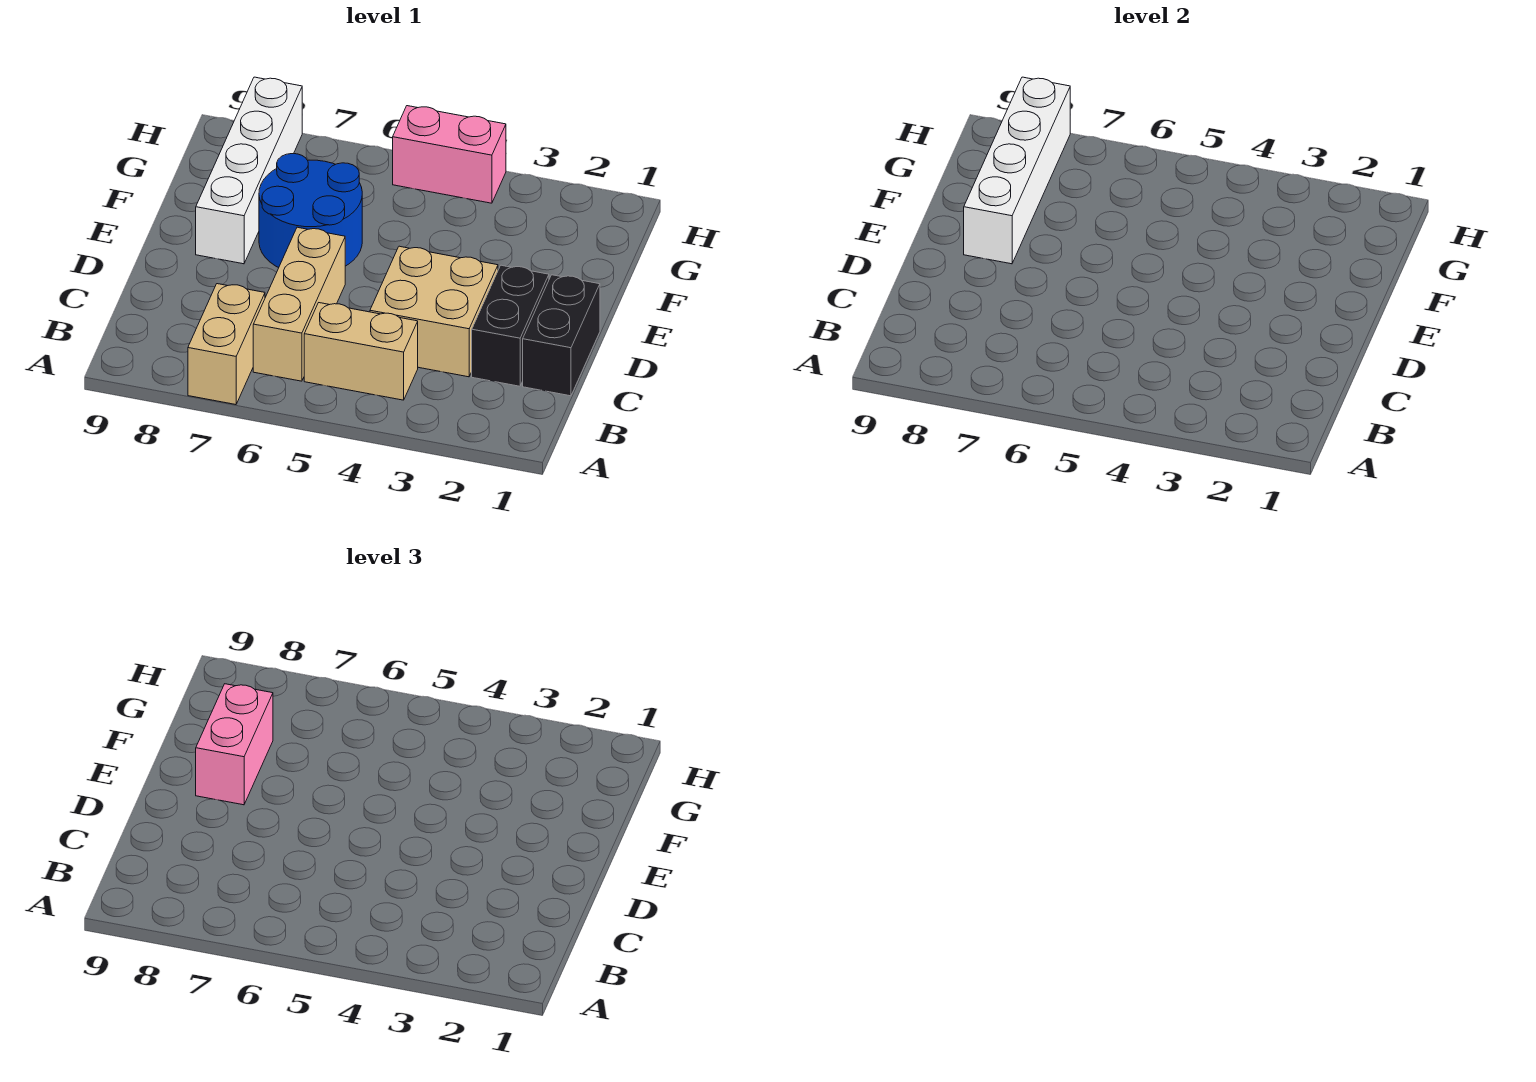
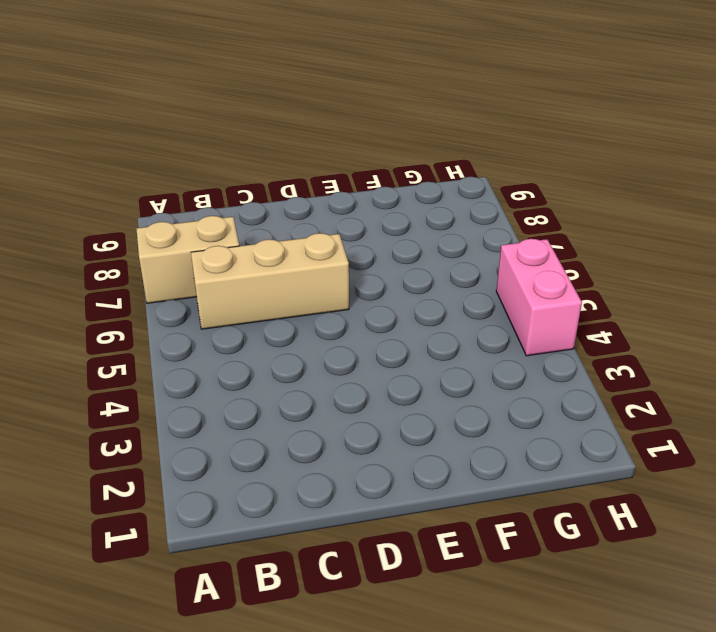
none -> tan 1x2 brick [304,303,418,400]
none -> black 1x2 brick [523,275,600,396]

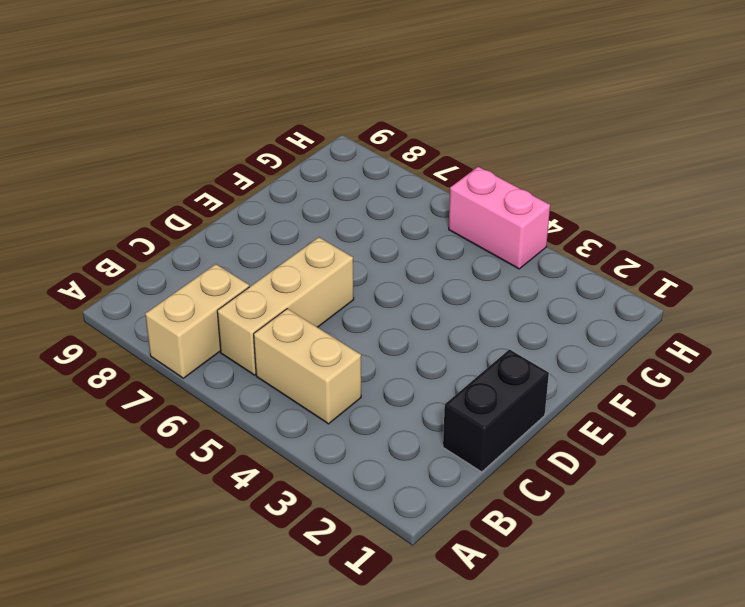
none -> black 1x2 brick [472,265,549,386]
none -> tan 2x2 brick [370,246,498,377]

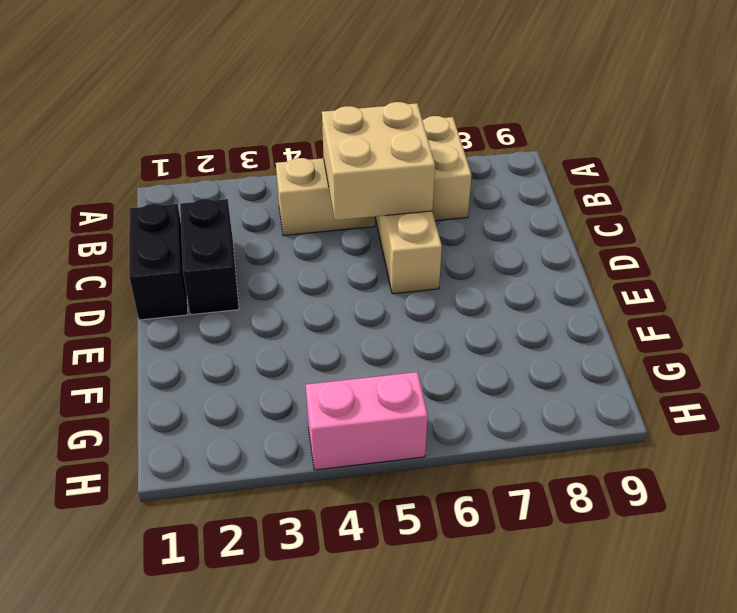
tan 2x2 brick [322,102,435,220] -> tan 2x2 brick moved to [370,246,498,377]
none -> blue 2x2 round brick [259,154,362,268]
none -> white 1x4 brick [196,77,302,264]

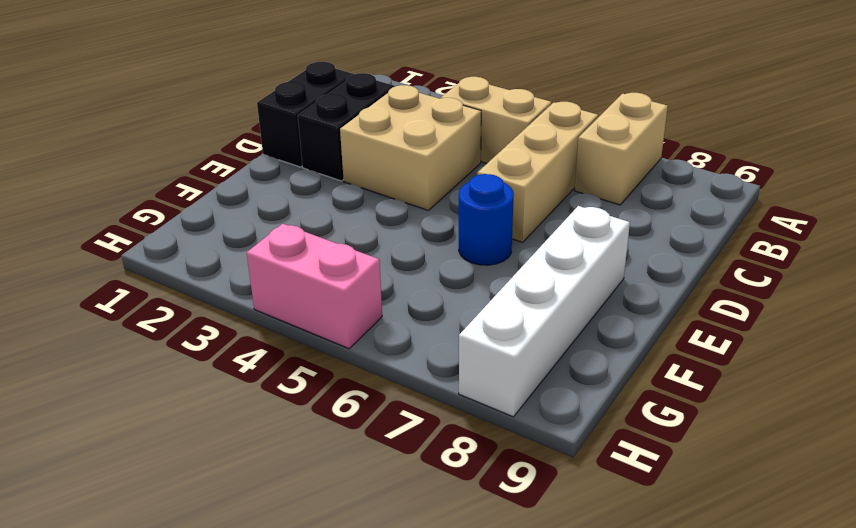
blue 1x1 round brick [459,174,514,265] -> blue 2x2 round brick [259,154,362,268]
none -> white 1x4 brick [964,77,1070,264]
none -> pink 1x2 brick [196,684,273,805]

